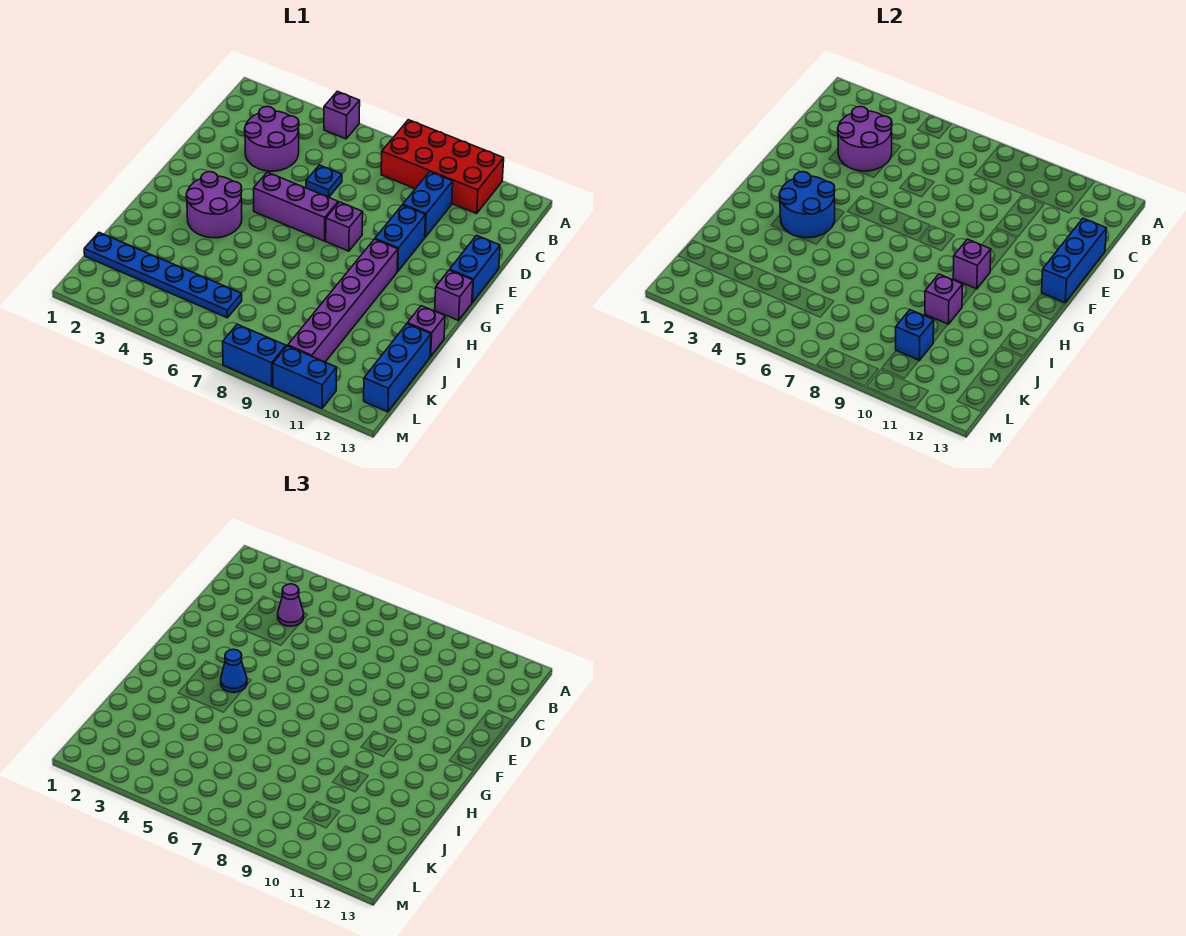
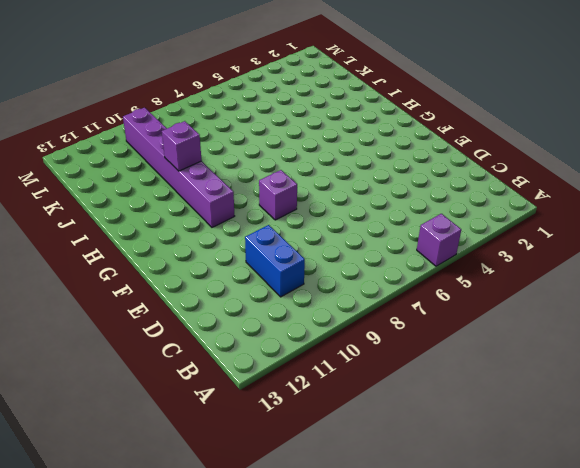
none -> red 2x4 brick [381,120,504,214]
none -> purple 2x2 round brick [245,107,299,171]
none -> blue 1x1 plate [306,165,342,197]

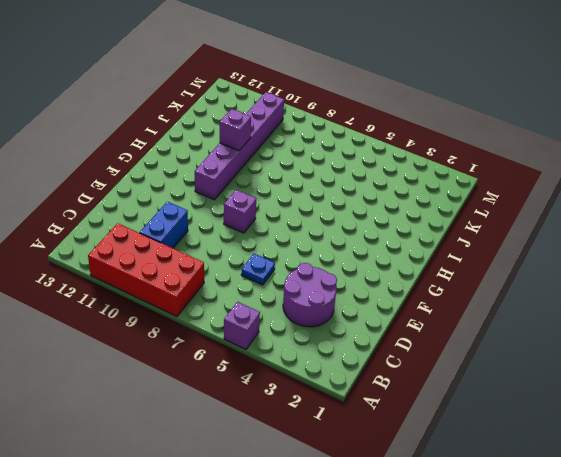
none -> blue 1x2 brick [375,205,426,271]
none -> blue 1x2 brick [450,236,500,302]
none -> purple 1x3 brick [254,172,338,241]

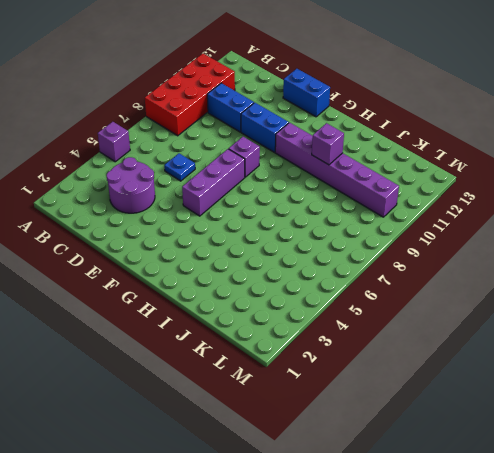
none -> purple 2x2 round brick [186,172,242,238]
none -> purple 1x1 brick [435,270,473,320]
none -> purple 1x1 brick [407,306,445,356]

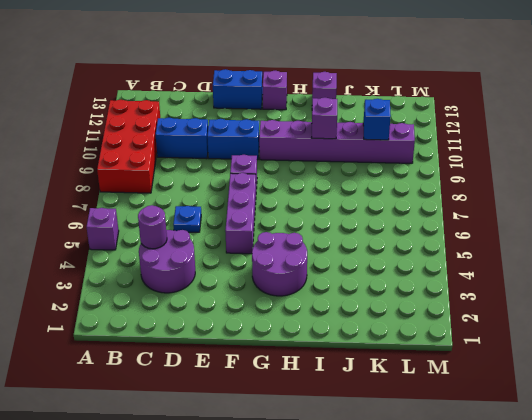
purple 1x1 round brick [138,205,167,249] -> purple 2x2 round brick [838,107,892,171]
none -> blue 1x3 brick [364,324,431,412]
none -> blue 1x6 plate [84,233,242,318]
none -> blue 1x2 brick [223,324,286,386]

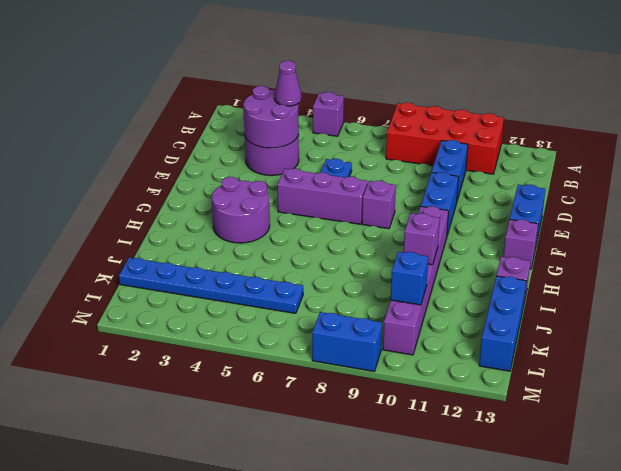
none -> blue 1x2 brick [273,346,337,408]
none -> blue 1x3 brick [1042,218,1107,303]
none -> blue 2x2 round brick [779,172,835,238]

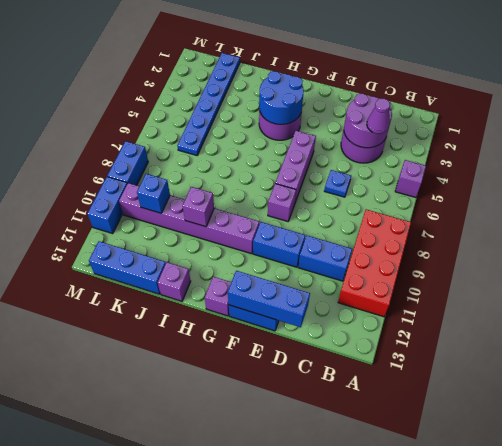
none -> purple 1x1 brick [953,239,991,289]
none -> blue 1x1 cone [221,649,247,692]

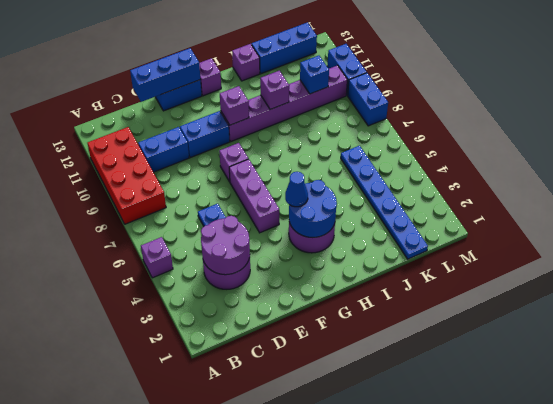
none -> purple 1x1 cone [278,584,304,626]

